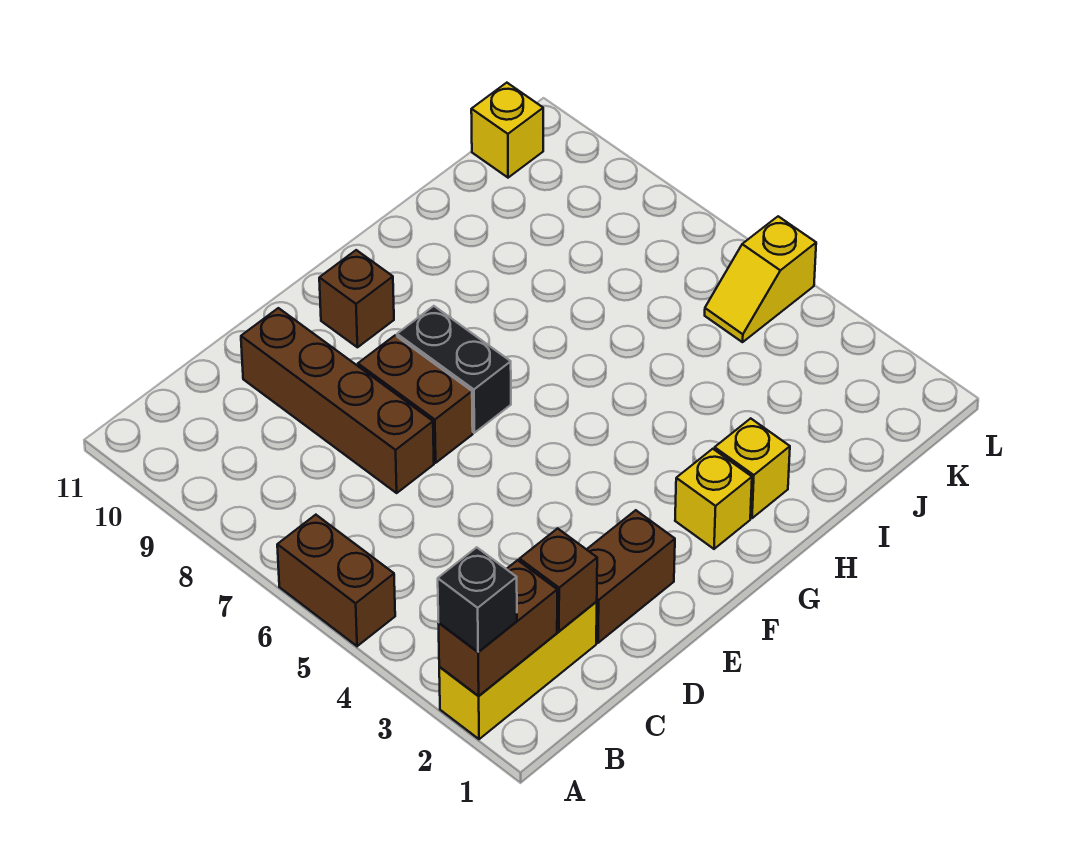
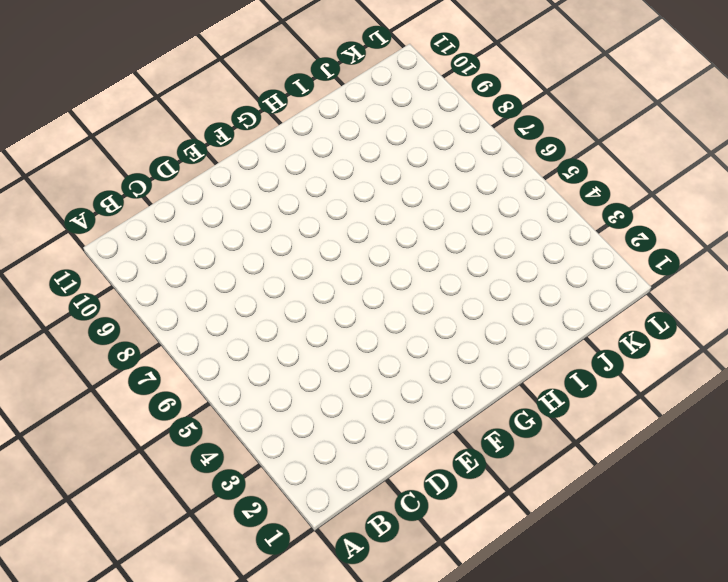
none -> yellow 1x3 brick [439,601,597,739]
none -> brown 1x2 brick [277,515,395,646]
none -> brown 1x2 brick [587,510,675,643]

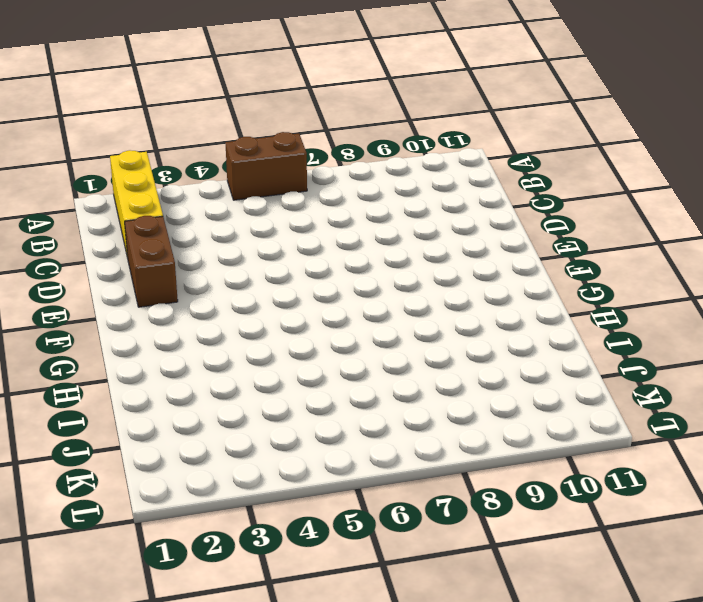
none -> brown 1x4 brick [241,308,434,493]
none -> brown 1x2 brick [358,335,473,463]
none -> black 1x2 brick [397,306,511,433]

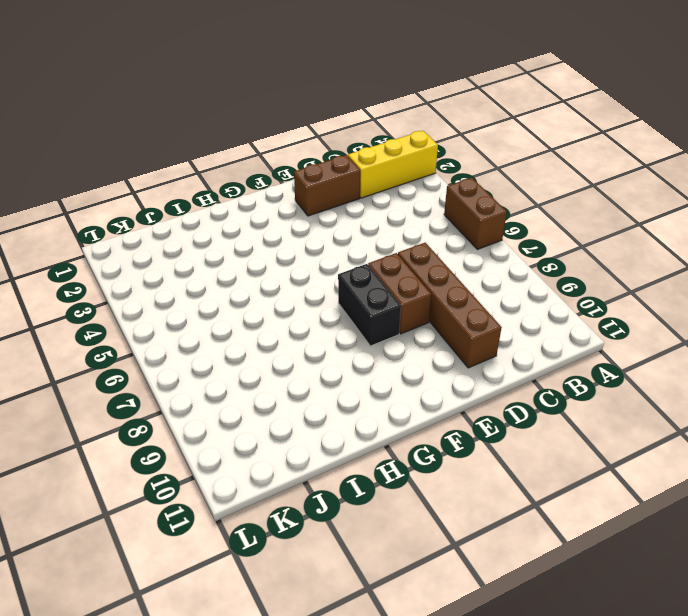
none -> brown 1x1 brick [319,250,394,347]
none -> yellow 1x1 brick [675,449,752,549]
none -> yellow 1x1 brick [715,418,790,518]

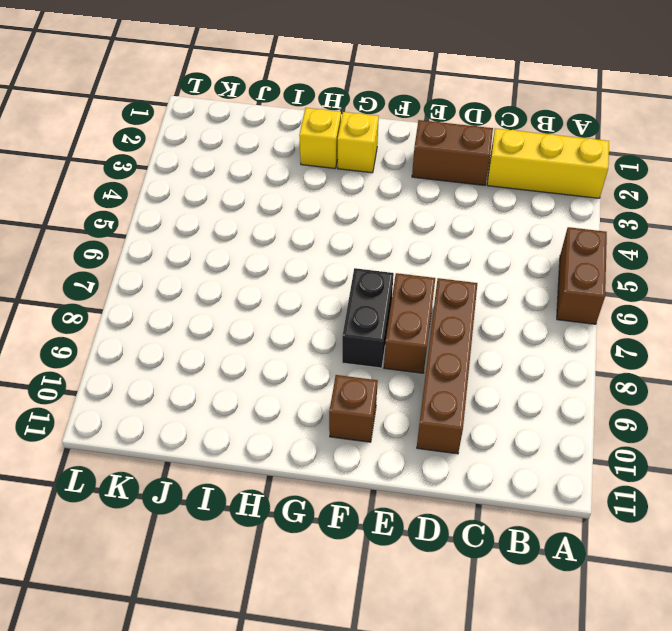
none -> yellow 1x2 slope [705,216,816,342]
none -> yellow 1x1 brick [471,83,543,178]
none -> brown 1x2 brick [438,560,557,696]

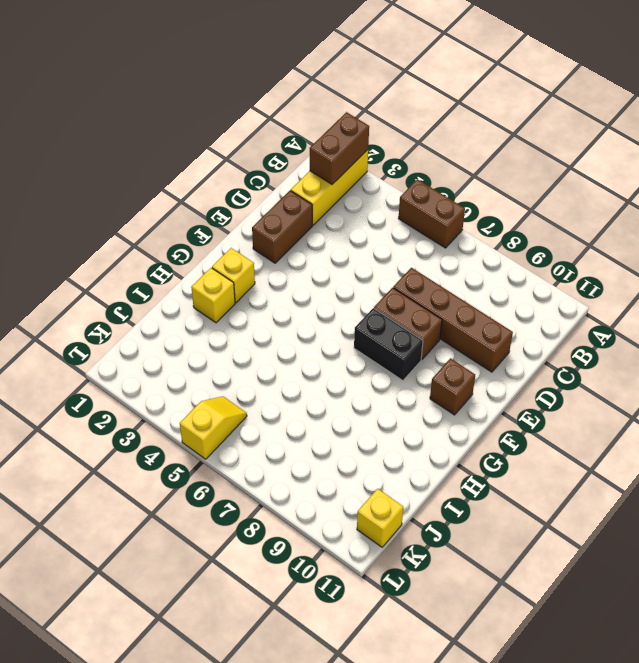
none -> brown 1x1 brick [520,528,597,631]
none -> black 1x1 brick [438,547,517,652]

